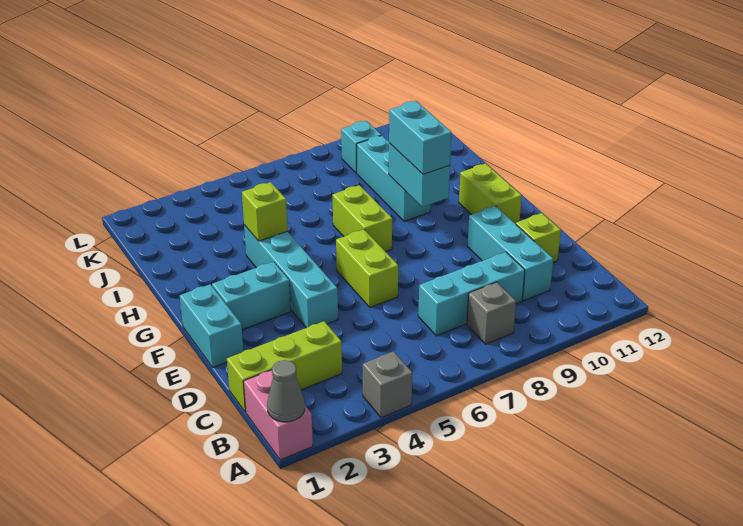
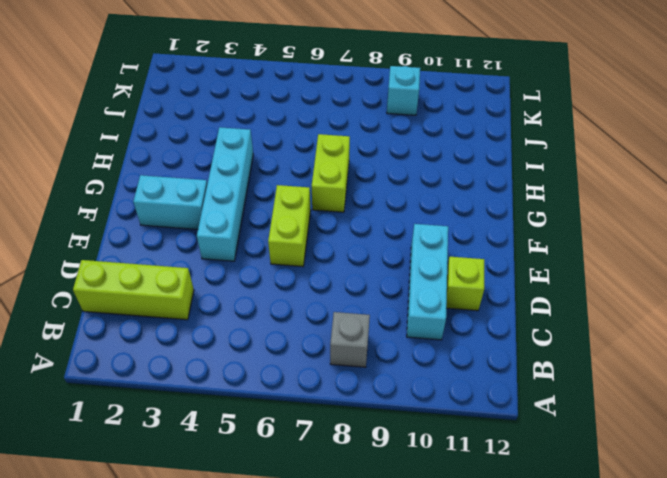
none -> pink 1x2 brick [244,370,313,460]
none -> grey 1x1 brick [363,351,412,418]
none -> cyan 1x3 brick [418,252,525,336]

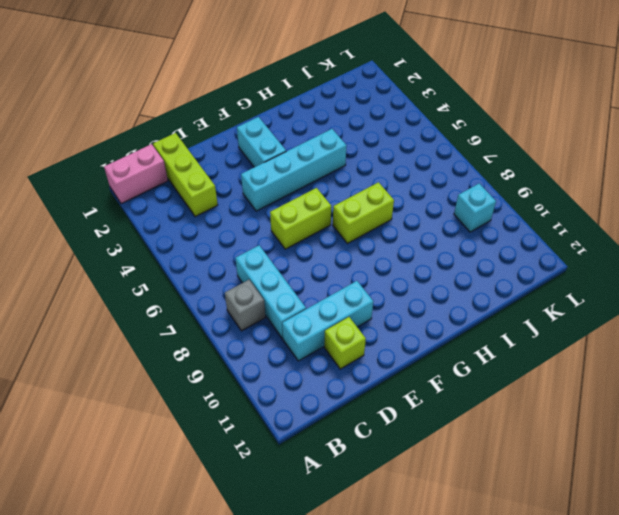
none -> grey 1x1 brick [363,351,412,418]
none -> cyan 1x2 brick [180,284,243,367]
none -> lime 1x2 brick [459,164,522,224]

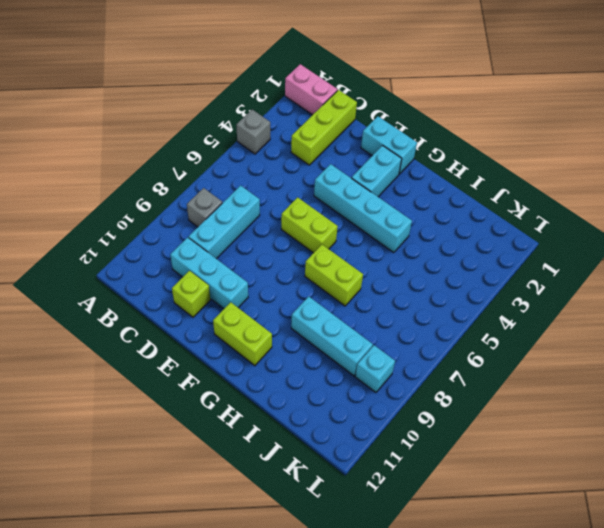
none -> grey 1x1 cone [267,360,305,422]
none -> cyan 1x2 brick [389,143,450,207]
none -> lime 1x1 brick [242,182,288,241]

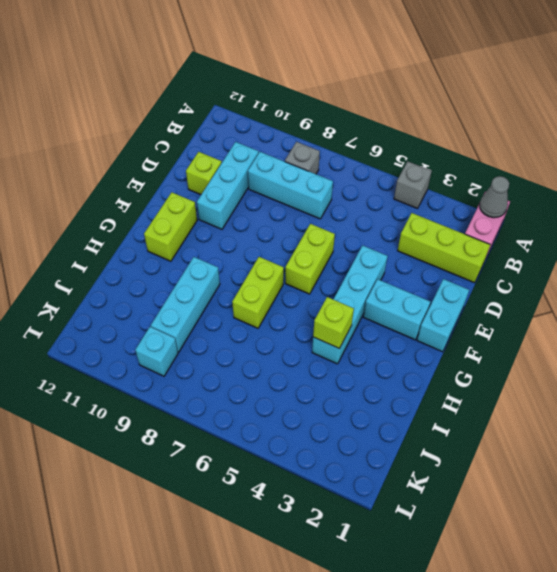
none -> cyan 1x2 brick [389,143,450,207]
none -> cyan 1x2 brick [389,101,451,175]

